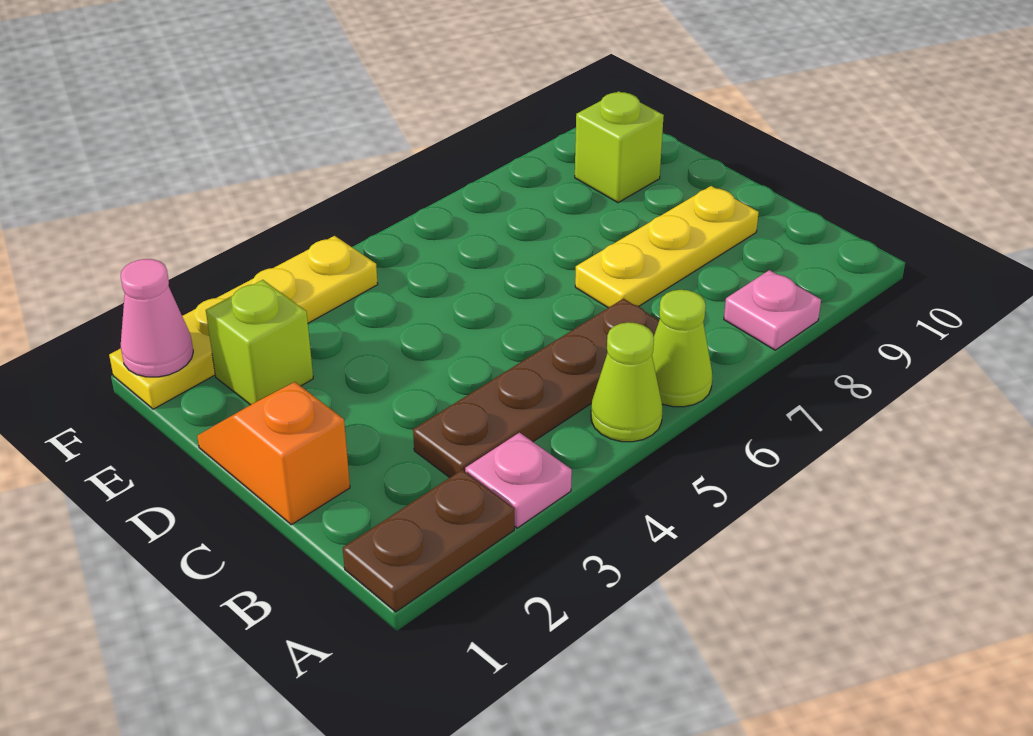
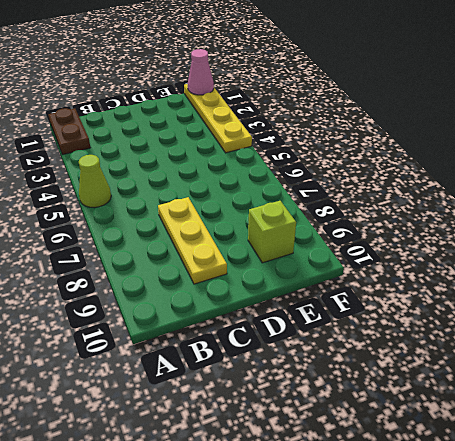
none -> pink 1x1 plate [465,433,572,528]
none -> lime 1x1 cone [652,290,712,407]
none -> pink 1x1 plate [724,270,821,350]

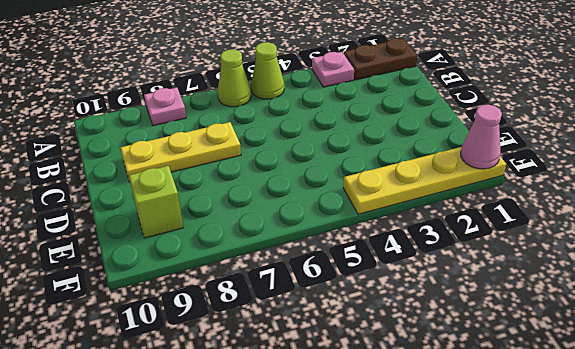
none -> brown 1x4 plate [413,298,659,477]
none -> orange 1x2 slope [197,382,350,525]
none -> lime 1x1 brick [206,280,313,405]

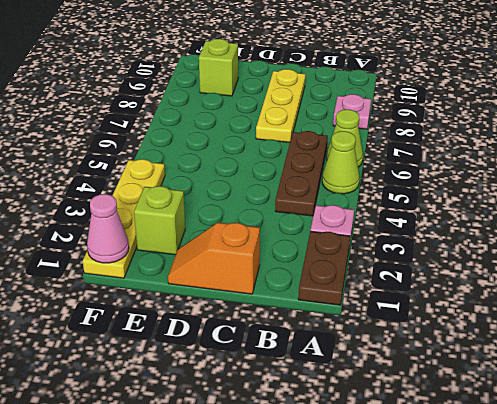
brown 1x3 plate [275,131,328,216] -> brown 1x4 plate [413,298,659,477]

